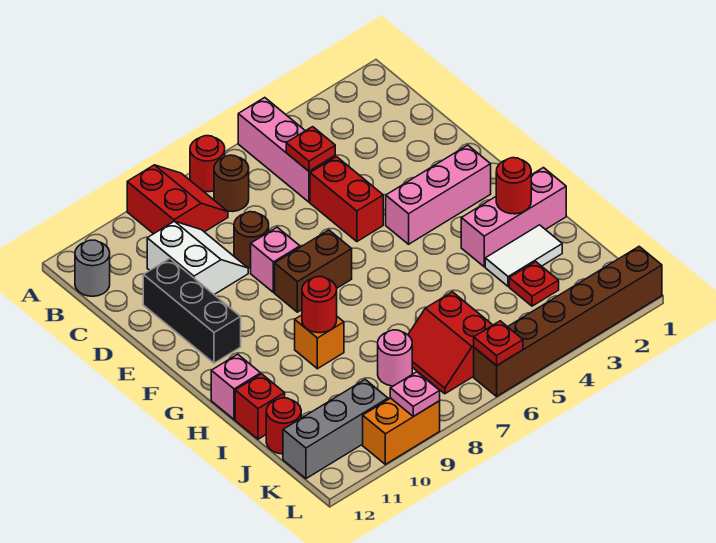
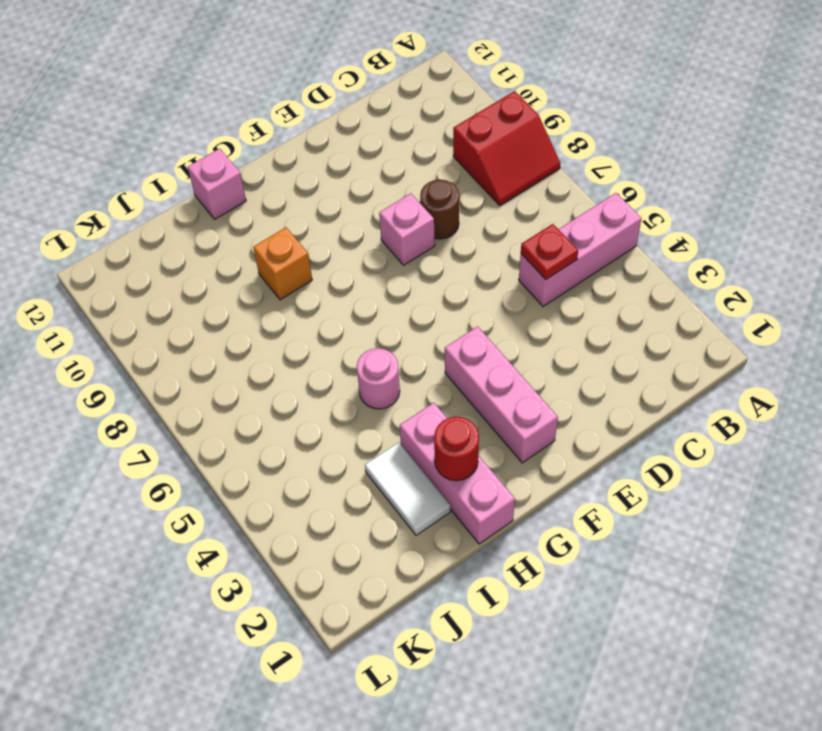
pink 1x1 round brick [357,348,400,409] -> pink 1x1 round brick moved to [378,330,412,386]
none -> red 1x1 round brick [190,136,225,192]
none -> brown 1x1 round brick [214,155,249,212]
none -> grey 1x1 round brick [75,240,110,296]

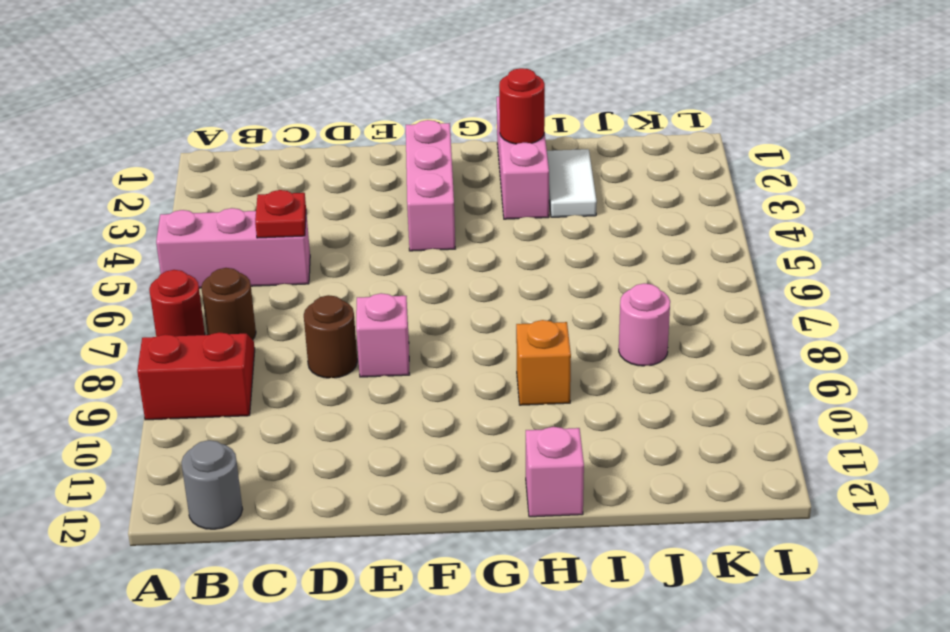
none -> white 2x2 slope [147,221,248,294]
none -> red 1x2 brick [310,157,383,242]
none -> black 1x3 brick [143,259,241,363]

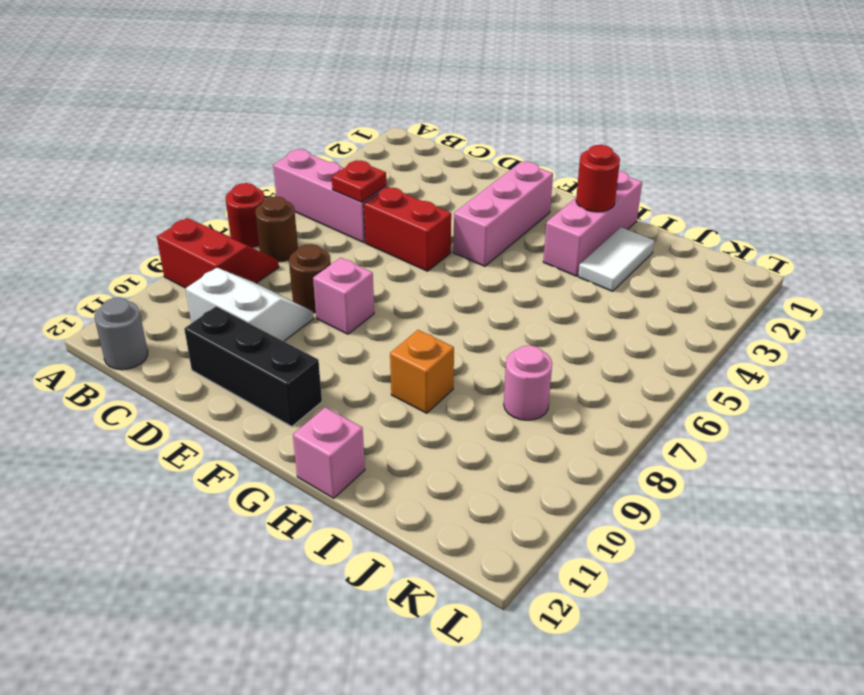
none -> brown 1x2 brick [275,230,352,312]
none -> red 1x1 brick [235,374,285,439]
none -> red 1x1 plate [509,262,559,306]

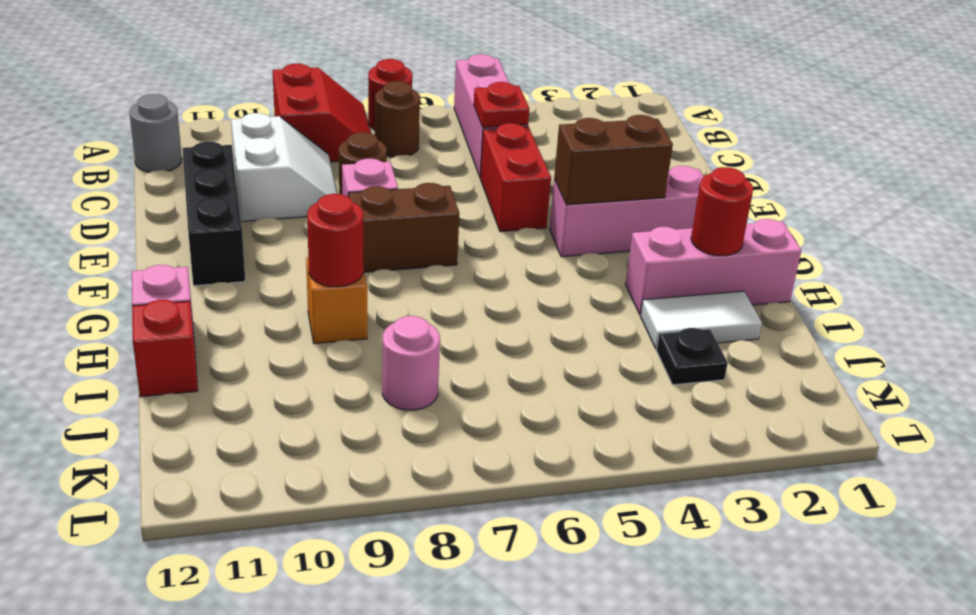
brown 1x2 brick [554,115,673,205] -> none
black 1x1 plate [656,328,728,385] -> red 1x1 plate [509,262,559,306]
none -> red 2x2 slope [408,292,493,394]
none -> red 1x1 round brick [266,398,301,454]
none -> grey 1x3 brick [283,380,388,479]

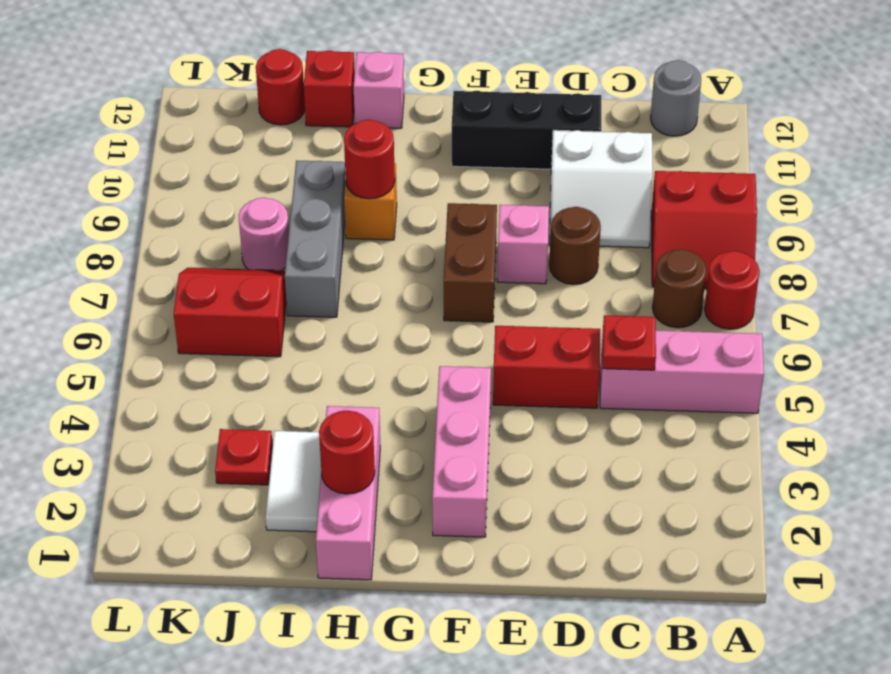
grey 1x3 brick [285,160,346,317] -> grey 1x3 brick moved to [283,380,388,479]
none -> brown 1x6 brick [474,247,662,396]
none -> orange 1x2 brick [363,398,440,464]
none -> red 1x1 plate [474,321,523,366]

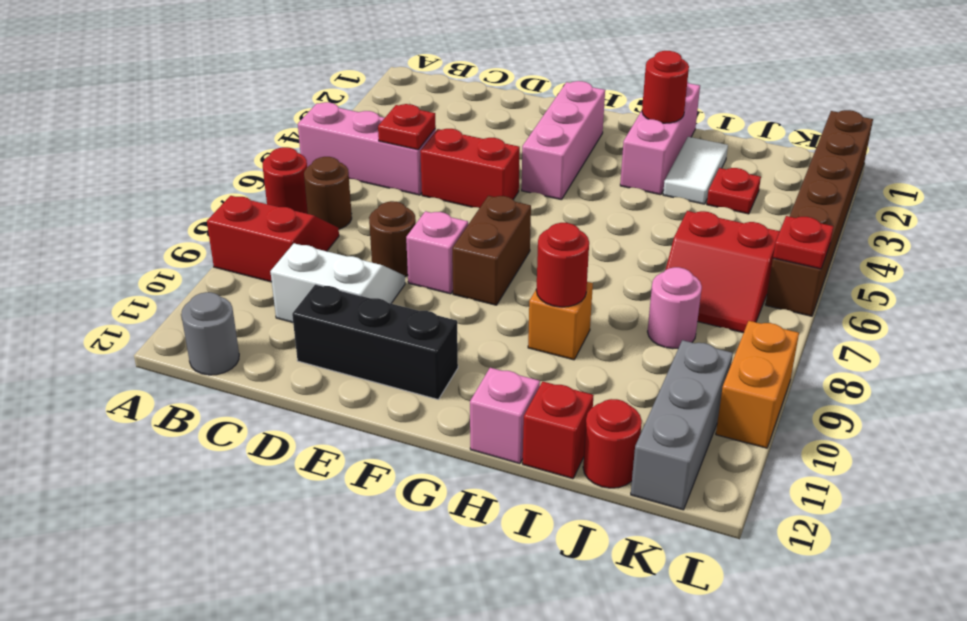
none -> pink 1x1 plate [390,372,440,416]

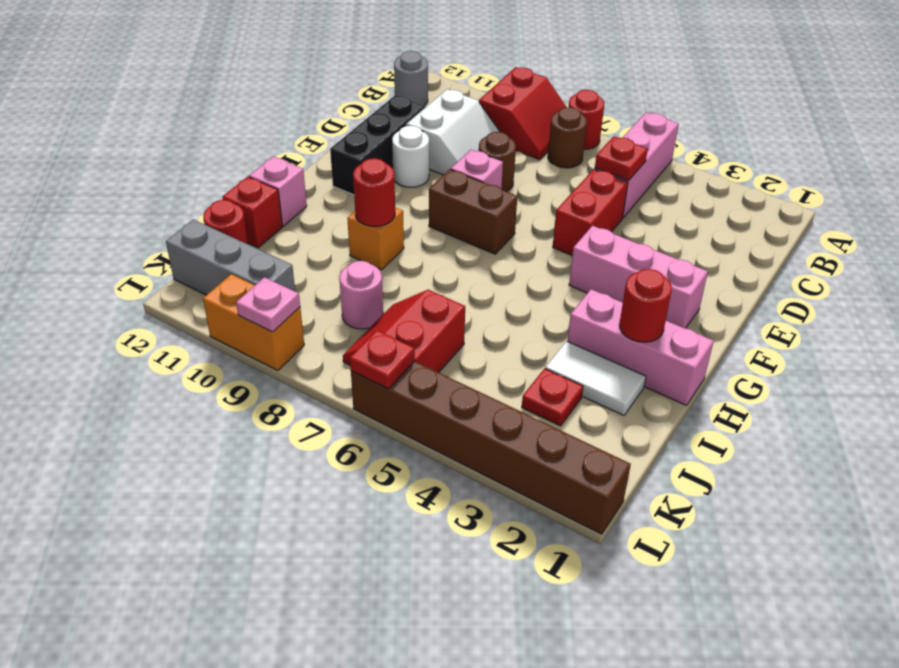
white 1x1 round brick [392,126,429,187] -> none

